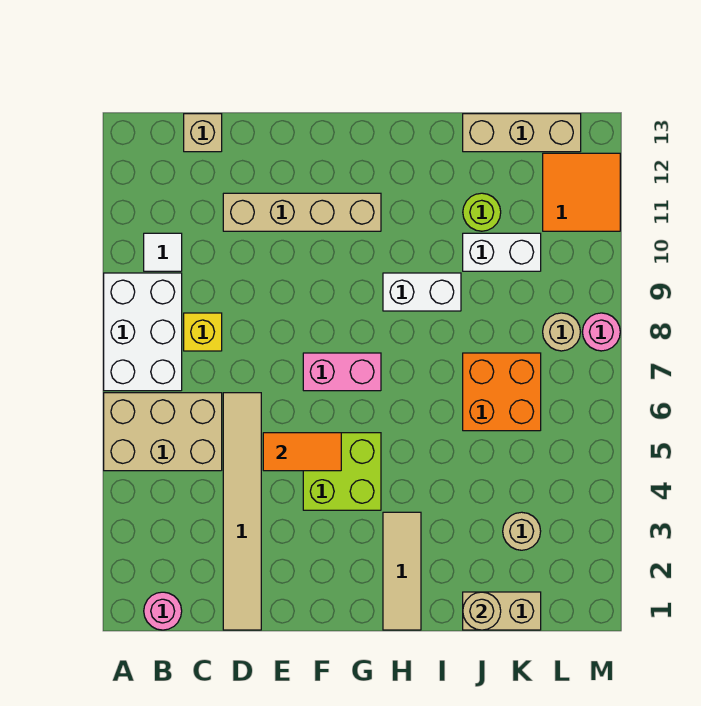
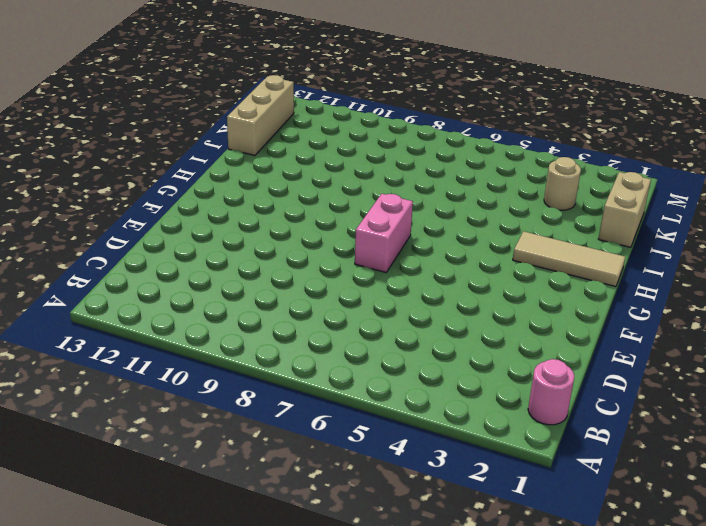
none -> tan 2x3 brick [104,393,222,471]
none -> white 2x3 brick [104,273,182,391]
none -> white 1x1 tile [144,233,182,271]

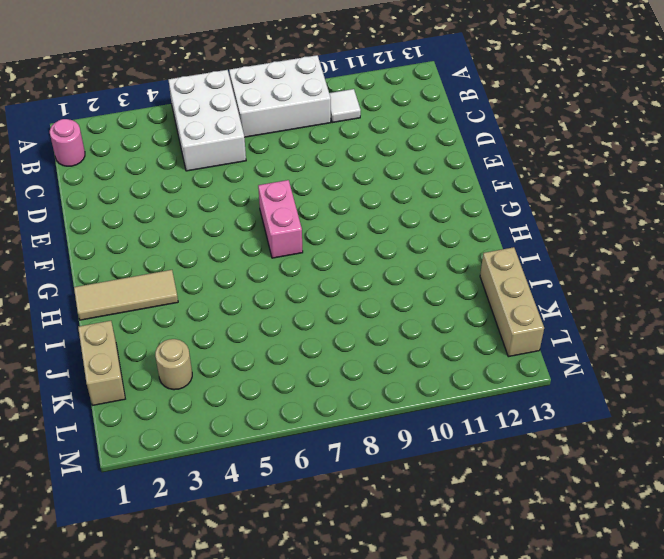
white 2x3 brick [168,70,246,171] -> tan 2x3 brick [104,393,222,471]
none -> yellow 1x1 brick [184,313,222,351]
none -> tan 1x1 brick [184,114,222,152]
none -> tan 1x6 tile [223,393,261,630]

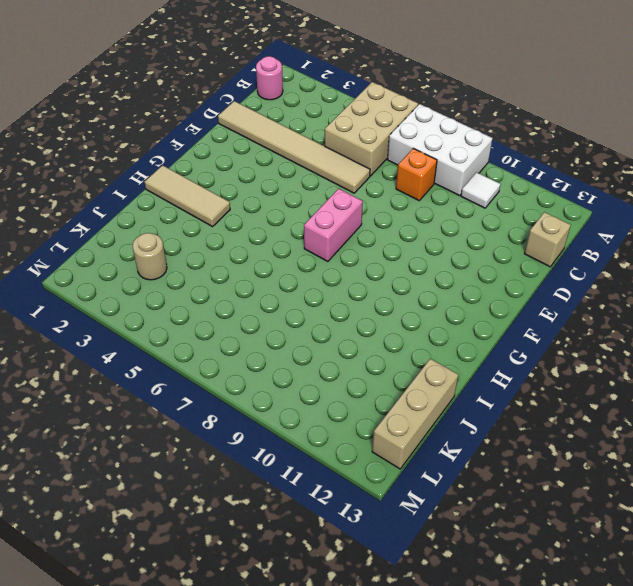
orange 1x1 brick [396,148,437,200] -> yellow 1x1 brick [184,313,222,351]
none -> tan 1x4 brick [223,193,381,231]
none -> lime 2x2 brick [303,433,381,510]
none -> white 1x2 brick [383,273,461,311]

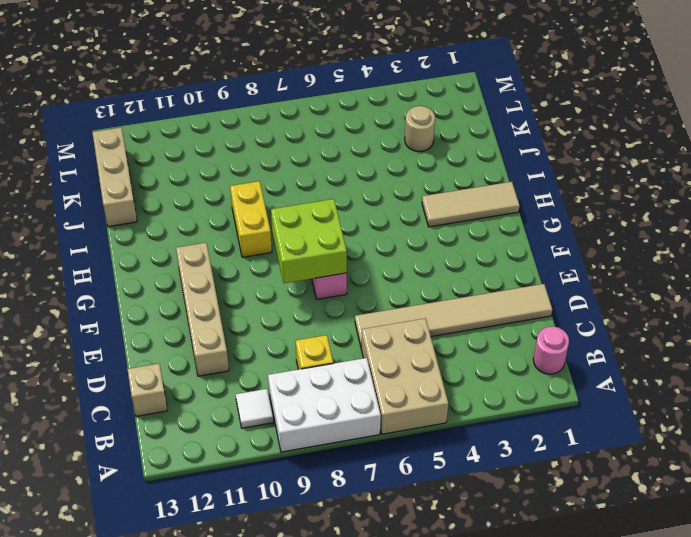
lime 2x2 brick [271,199,347,283] -> lime 2x2 brick moved to [303,433,381,510]
yellow 1x2 brick [230,181,272,257] -> white 1x2 brick [383,273,461,311]
none -> tan 1x2 brick [463,592,541,630]
none -> orange 2x2 brick [463,353,541,431]
none -> white 1x2 brick [463,233,541,271]

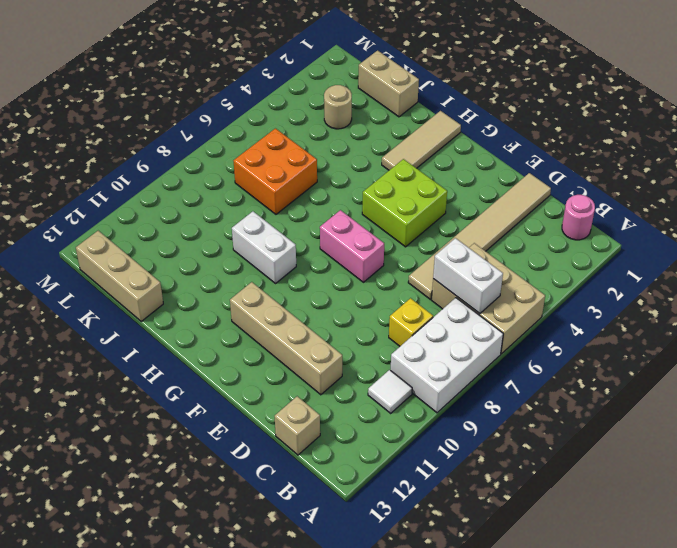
white 1x2 brick [433,238,503,314] -> white 1x2 brick moved to [463,233,541,271]
none -> lime 1x1 round brick [463,193,501,231]
none -> tan 1x1 round brick [543,313,580,351]
none -> orange 2x2 tile [543,153,620,231]

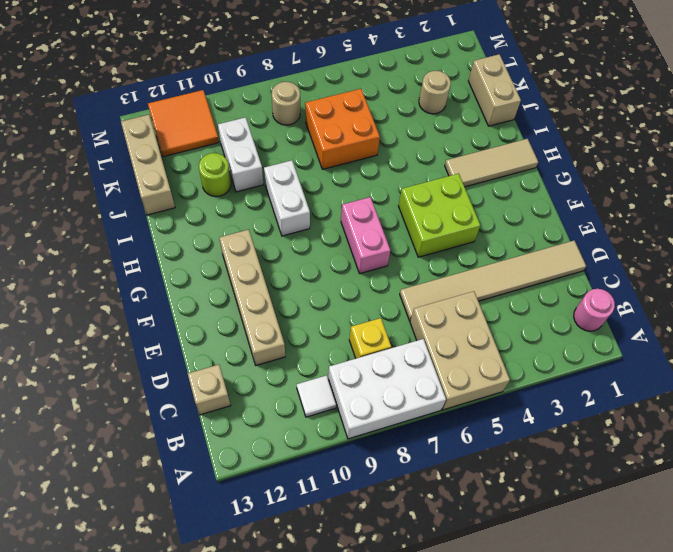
none -> pink 1x1 round brick [582,313,620,351]
none -> orange 1x2 tile [263,433,341,471]
none -> tan 1x1 round brick [463,592,501,630]

